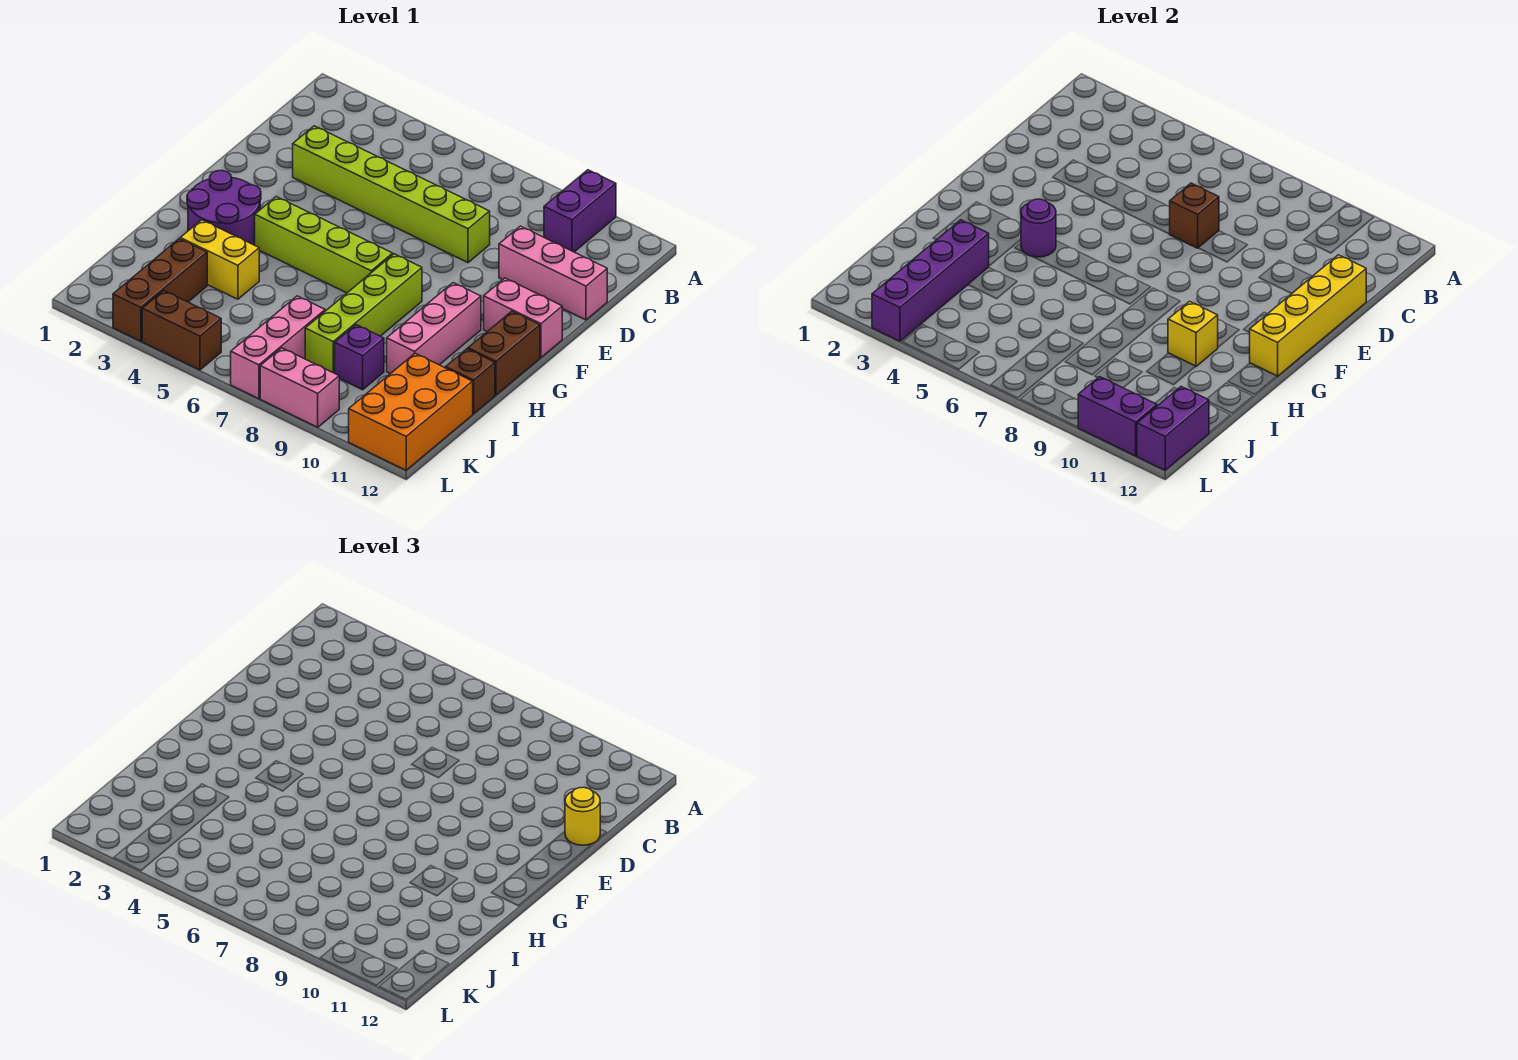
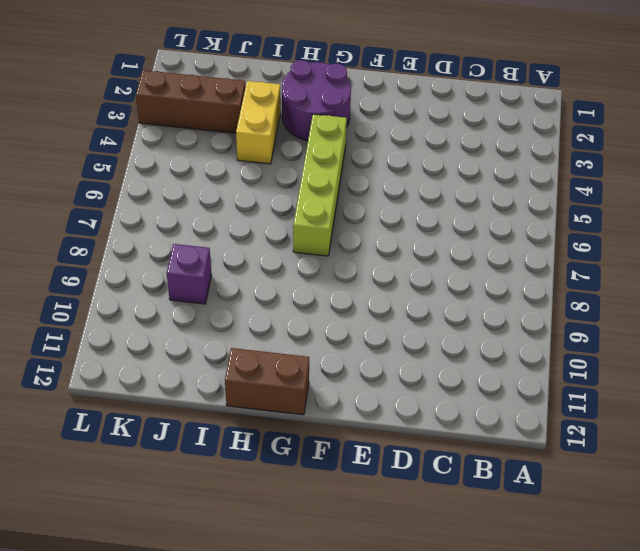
none -> purple 1x2 brick [544,170,616,252]
none -> lime 1x6 brick [293,126,490,263]
none -> pink 1x3 brick [499,226,607,320]

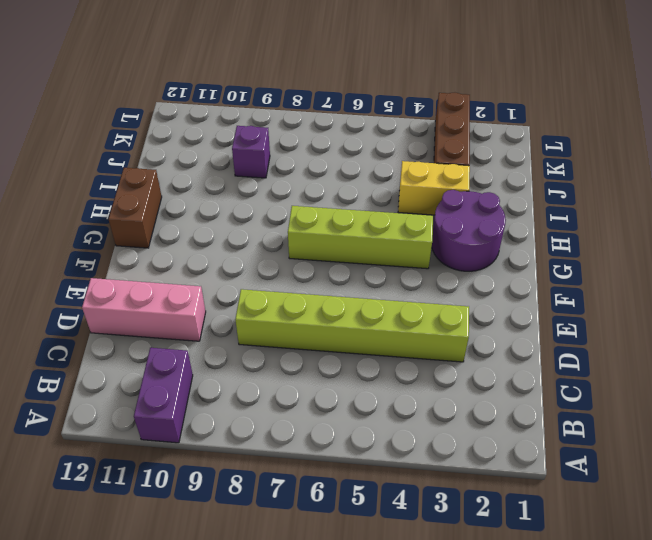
none -> pink 1x2 brick [484,278,562,357]
none -> lime 1x4 brick [305,254,422,373]
none -> pink 1x3 brick [387,283,481,374]

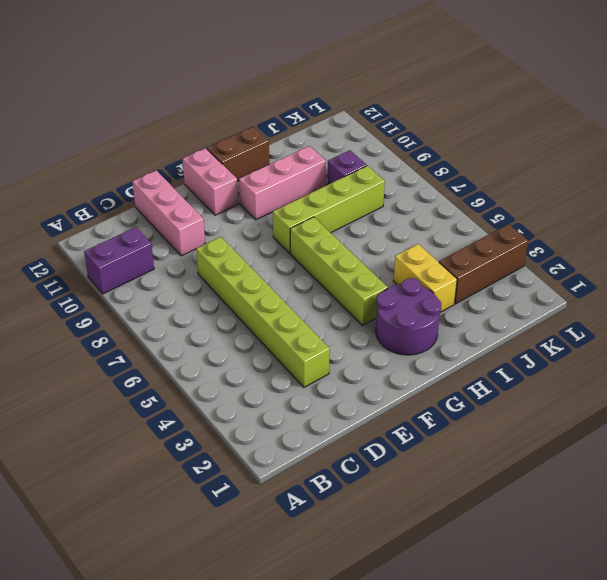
none -> brown 1x1 brick [446,349,495,414]
none -> pink 1x3 brick [231,296,325,399]
none -> orange 2x3 brick [349,353,473,470]

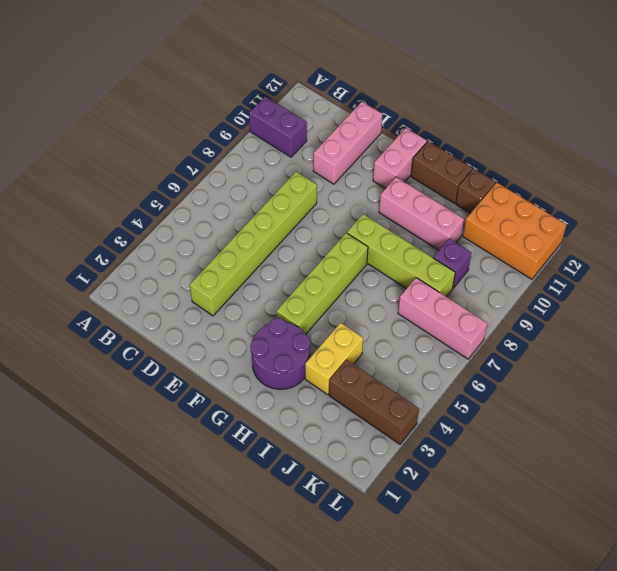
none -> brown 1x2 brick [142,291,221,370]
none -> pink 1x2 brick [260,348,339,427]
none -> brown 1x1 brick [1170,183,1219,248]

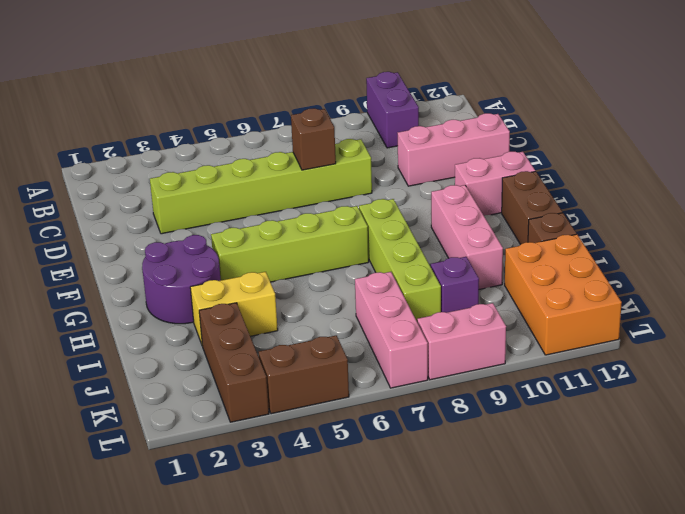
none -> yellow 1x4 brick [1249,255,1366,376]
none -> purple 1x1 round brick [1021,199,1056,257]
none -> yellow 1x1 brick [1168,301,1218,366]

